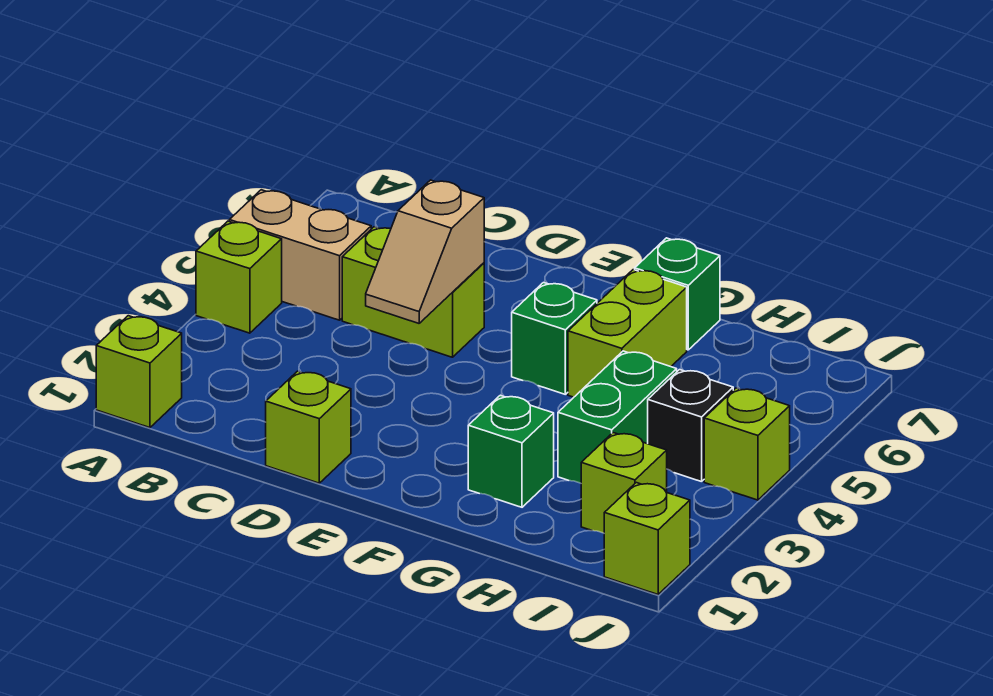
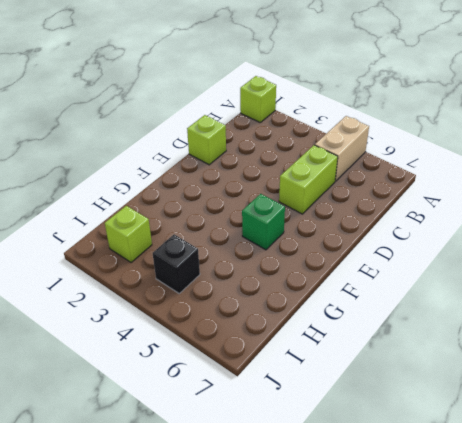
none -> lime 1x1 brick [196,221,282,333]
none -> green 1x1 brick [468,395,554,507]
none -> lime 1x2 brick [568,270,687,397]

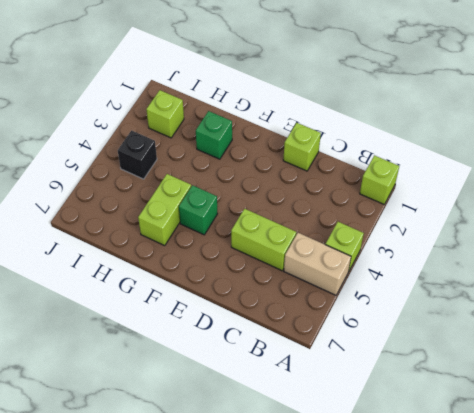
none -> green 1x1 brick [635,238,720,350]
none -> green 1x2 brick [558,351,677,483]
none -> lime 1x1 brick [604,483,690,594]

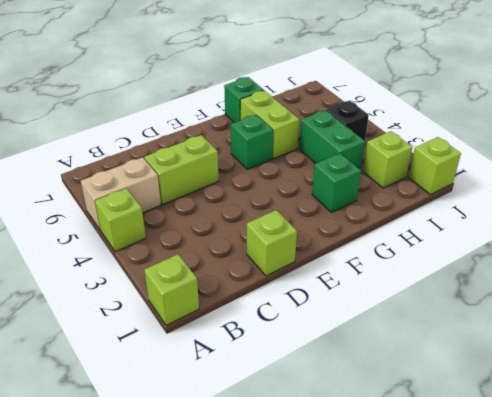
none -> lime 1x1 brick [704,388,790,500]
none -> tan 1x2 slope [366,180,484,323]

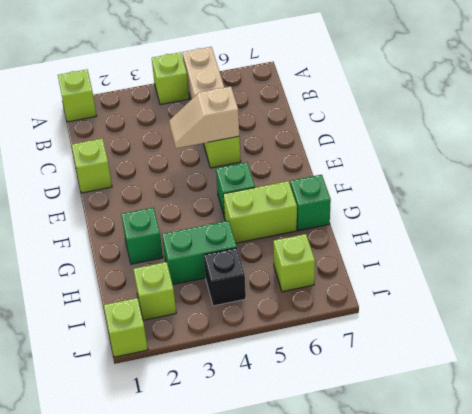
lime 1x1 brick [273,234,315,292] -> lime 1x1 brick moved to [704,388,790,500]

